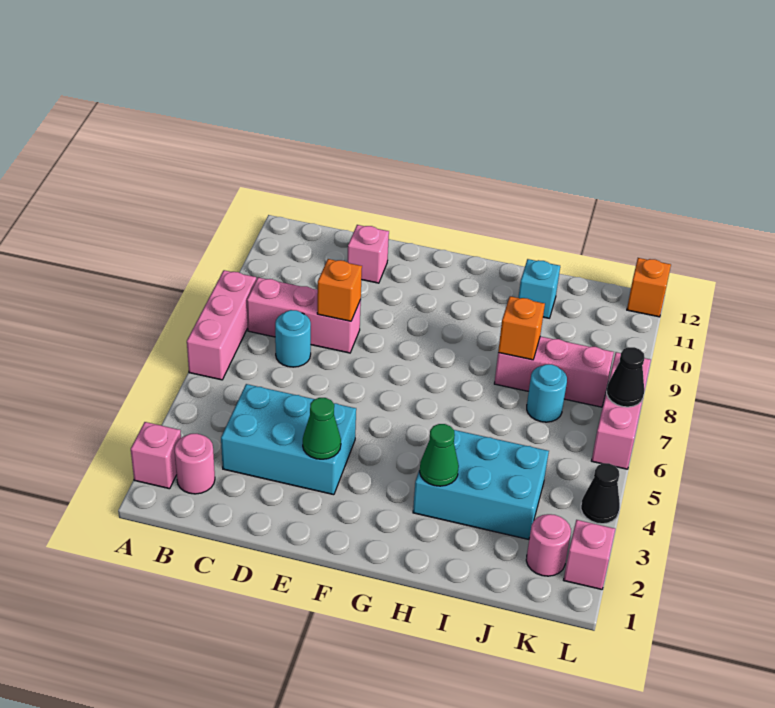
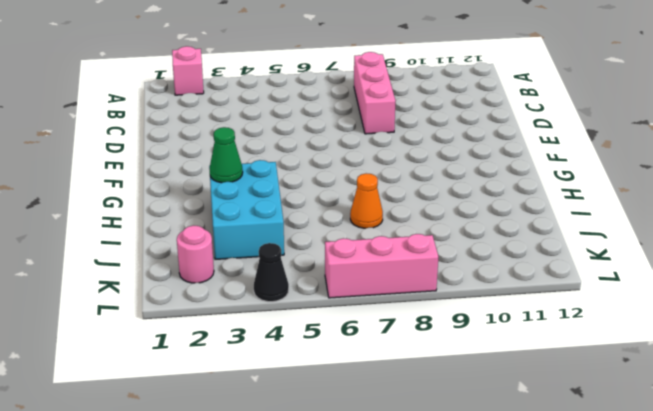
orange 1x1 cone [350,173,383,228] -> none
none -> pink 1x3 brick [187,270,256,380]
none -> pink 1x1 round brick [174,434,215,494]
none -> cyan 2x3 brick [221,384,356,495]

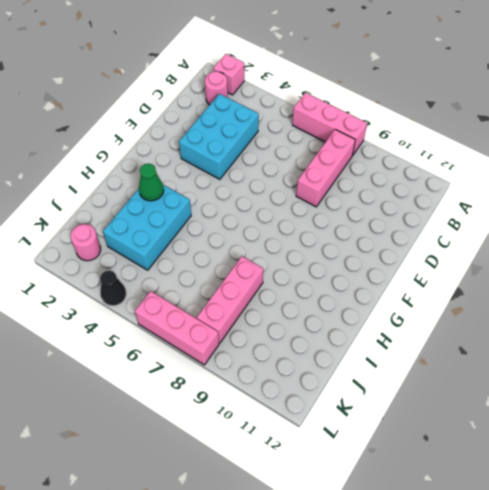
none -> cyan 1x1 round brick [275,310,311,367]
none -> pink 1x1 brick [347,225,389,283]
none -> cyan 1x1 brick [518,259,560,318]

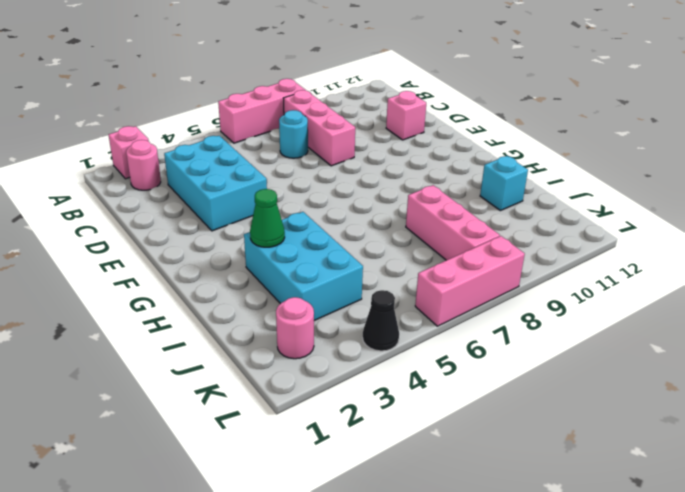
none -> cyan 1x1 round brick [527,364,567,422]
none -> pink 1x1 brick [564,520,615,589]
none -> orange 1x1 brick [627,258,671,317]

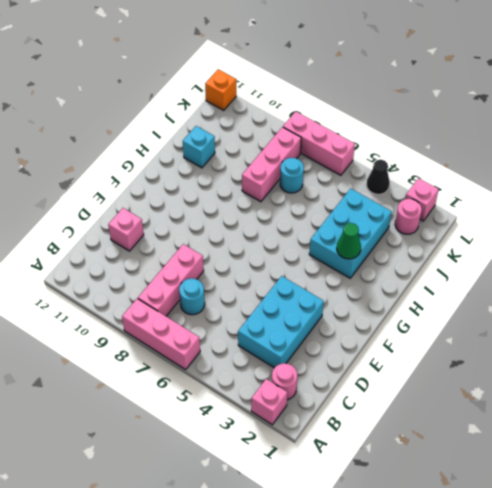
none -> orange 1x1 brick [317,259,362,321]
none -> green 1x1 cone [303,398,341,459]
none -> orange 1x1 brick [498,296,545,360]

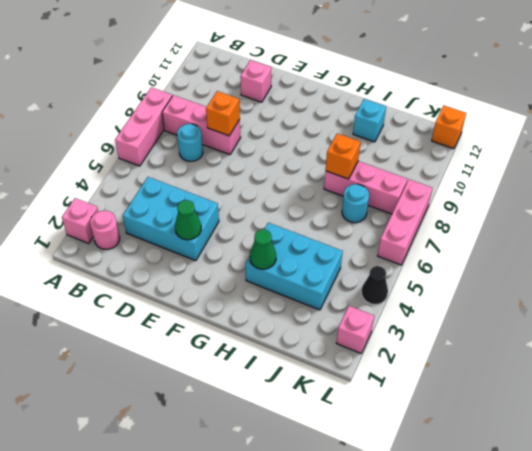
none -> pink 1x1 round brick [526,514,571,576]
none -> black 1x1 cone [607,347,645,407]

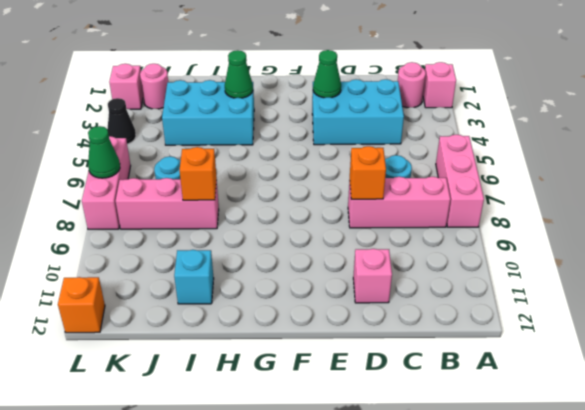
green 1x1 cone [88,126,120,178] -> black 1x1 cone [607,347,645,407]

